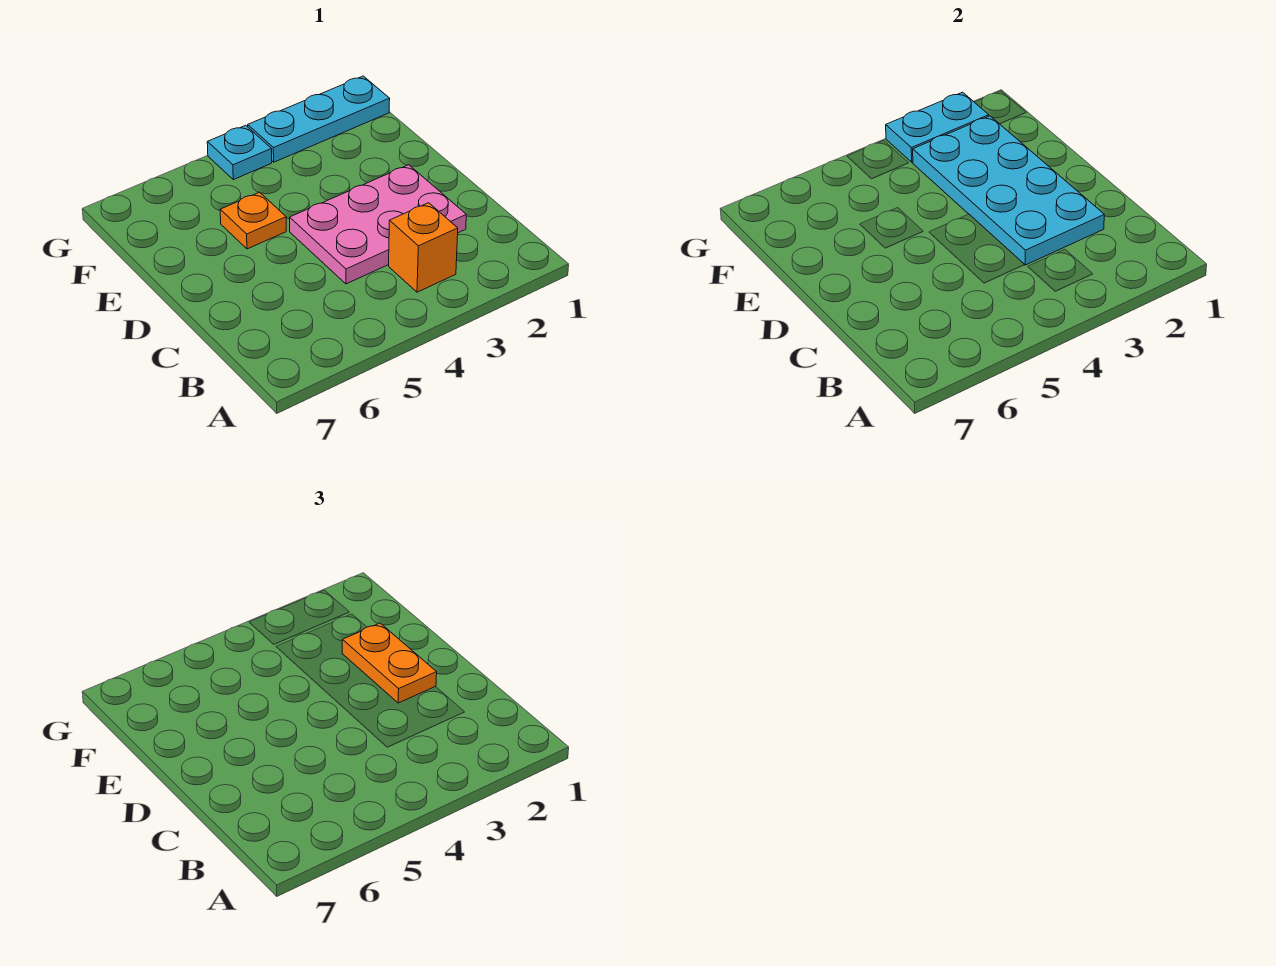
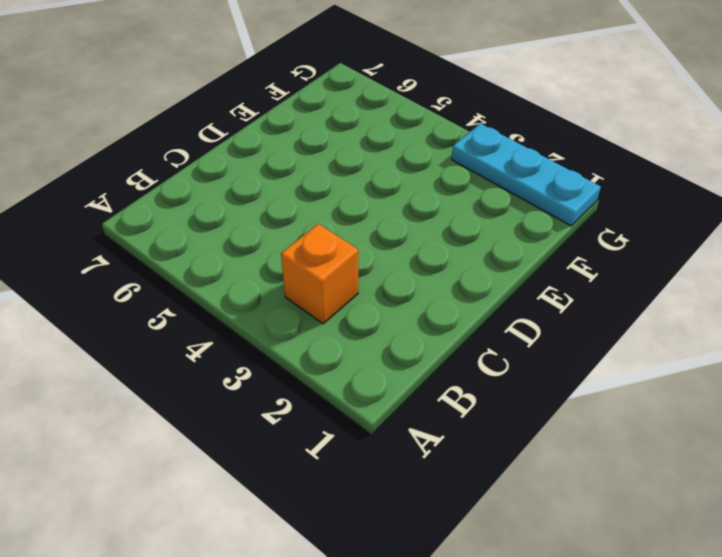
none -> pink 2x3 plate [290,165,466,284]
none -> orange 1x1 plate [220,192,286,249]

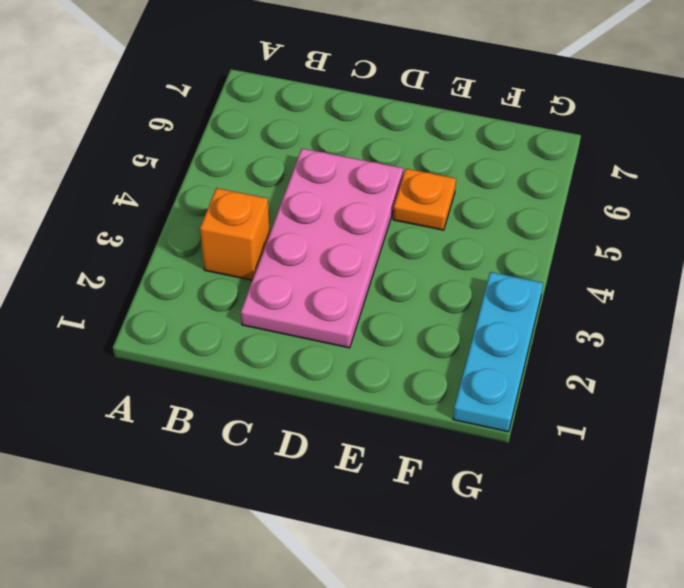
pink 2x4 plate [241,149,403,348] -> pink 2x3 plate [290,165,466,284]
none -> cyan 1x1 plate [207,125,272,180]
none -> cyan 2x4 plate [913,116,1104,265]

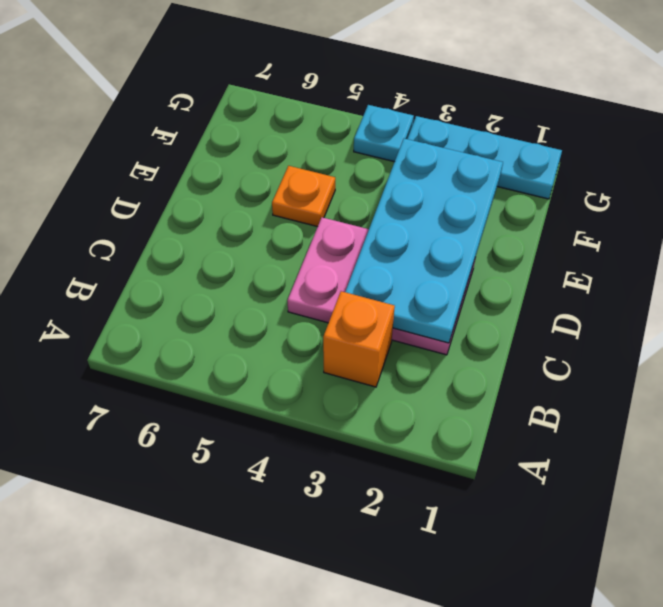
none -> cyan 1x2 plate [886,92,989,162]
none -> orange 1x2 plate [342,623,437,703]

